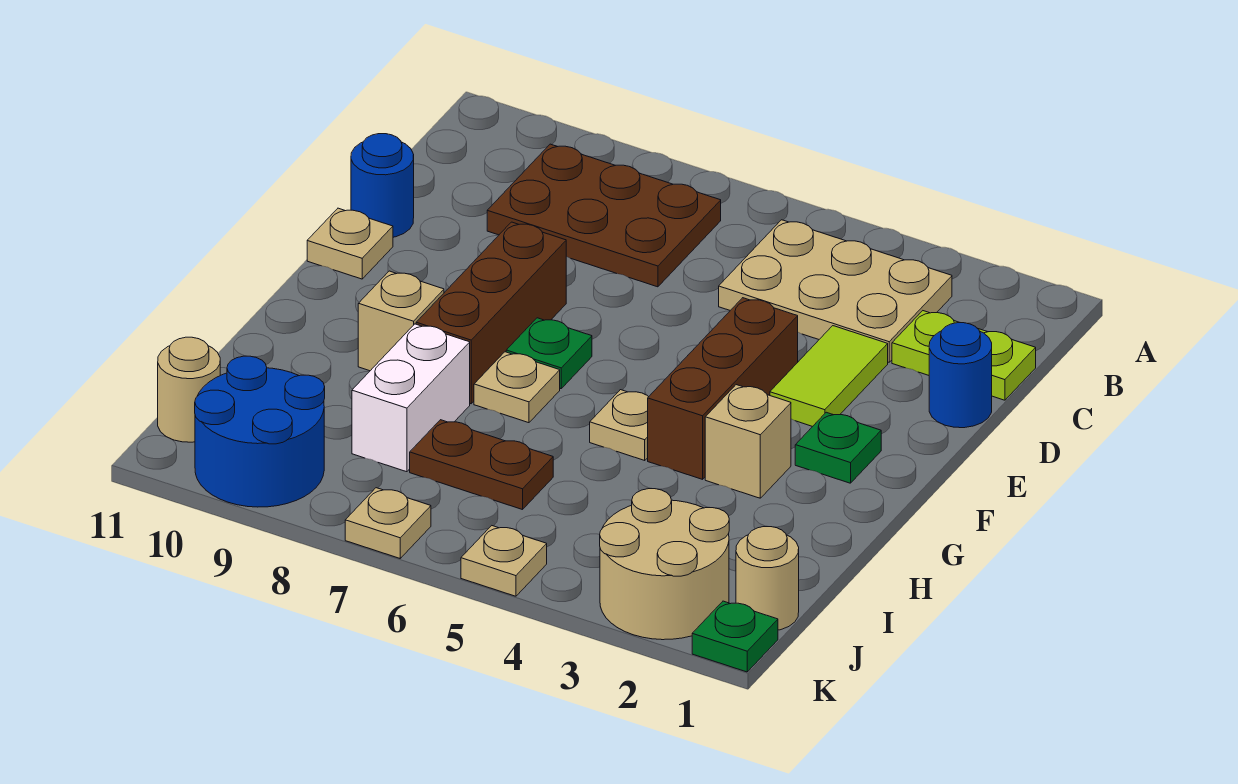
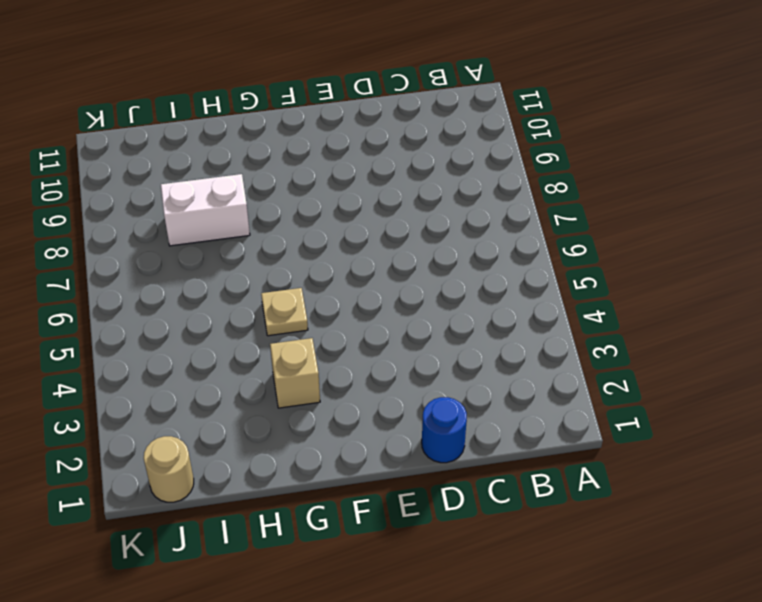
none -> tan 2x3 plate [719,220,952,362]
none -> brown 2x3 plate [487,144,721,287]
none -> lime 1x2 plate [892,311,1036,400]

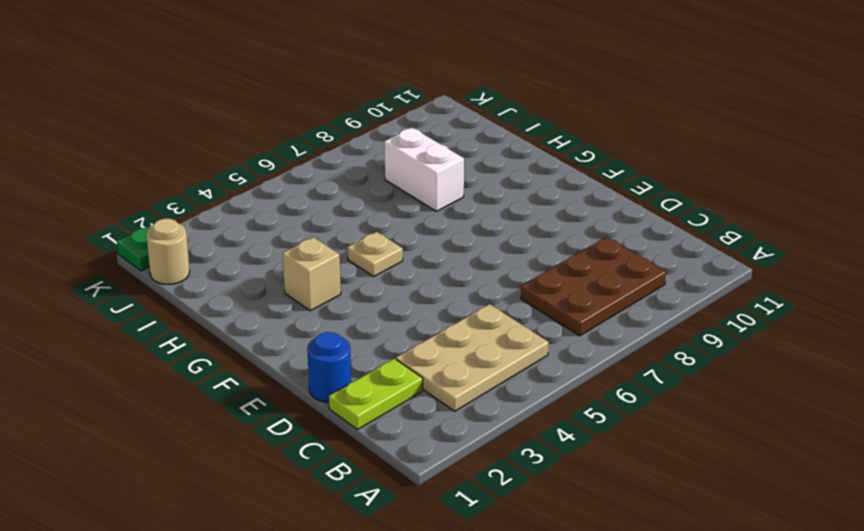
none -> lime 1x2 tile [770,326,888,427]
none -> blue 1x1 round brick [351,134,414,237]
none -> brown 1x3 brick [648,298,798,479]

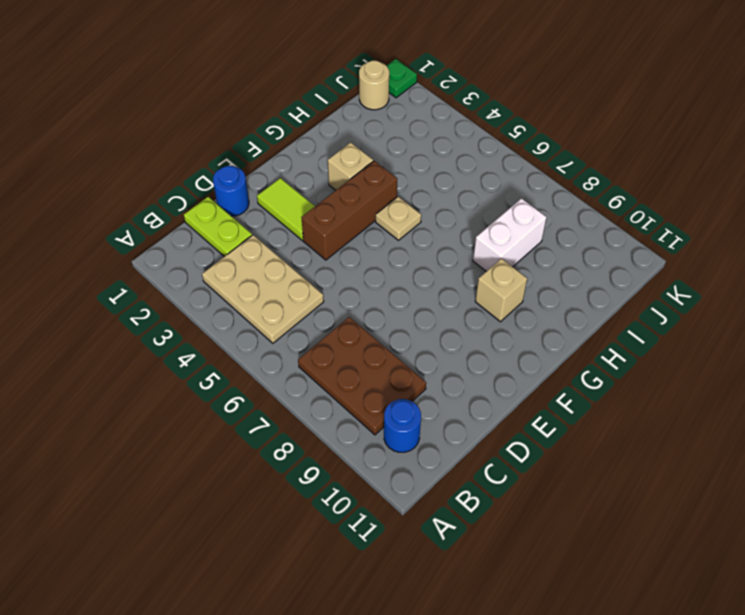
blue 1x1 round brick [384,399,421,452] -> blue 1x1 round brick moved to [351,134,414,237]
lime 1x2 tile [257,178,315,240] -> lime 1x2 tile turned to [770,326,888,427]
none -> brown 1x3 brick [416,222,566,404]
none -> tan 1x1 plate [307,208,393,279]
none -> green 1x1 plate [795,412,881,483]

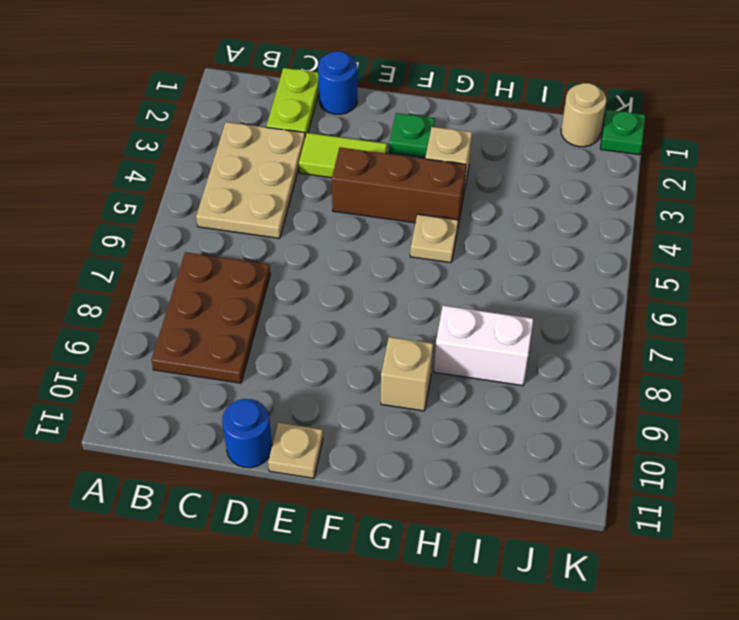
none -> brown 1x3 brick [416,222,566,404]
none -> green 1x1 plate [506,318,592,389]
none -> tan 1x1 plate [474,352,560,423]

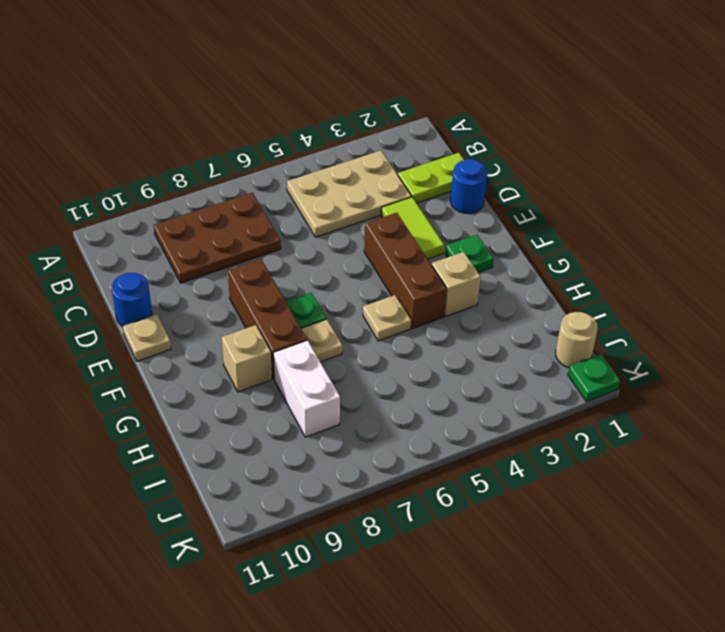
none -> brown 1x2 plate [410,420,553,510]
none -> tan 2x2 round brick [600,489,729,640]
none -> blue 2x2 round brick [195,356,325,507]

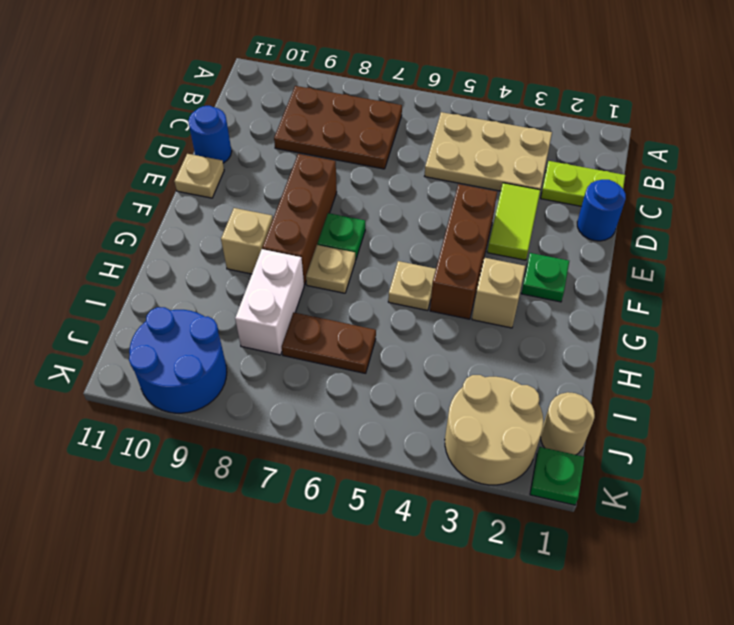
none -> tan 1x1 round brick [158,337,220,442]
none -> tan 1x1 plate [461,526,547,596]
none -> tan 1x1 plate [345,488,431,558]

